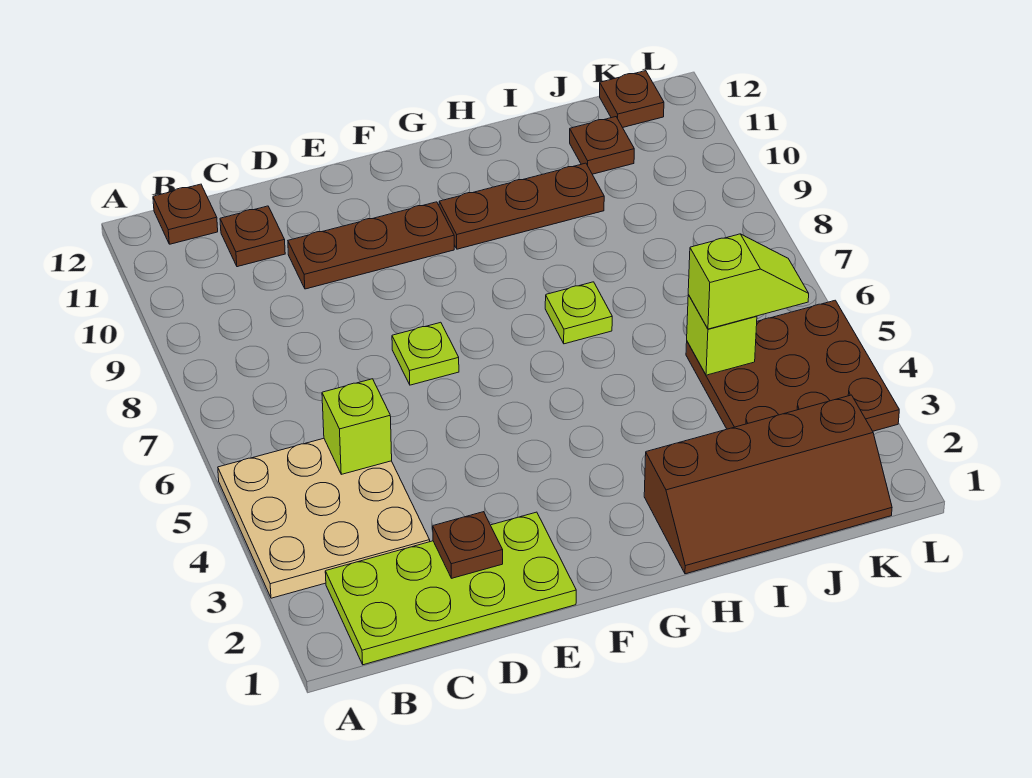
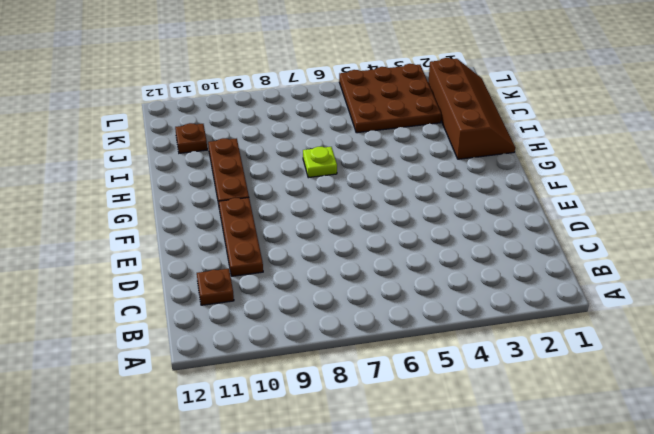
none -> tan 3x3 plate [218,438,430,598]
none -> lime 2x4 plate [325,512,576,665]
none -> brown 1x1 plate [153,184,218,244]

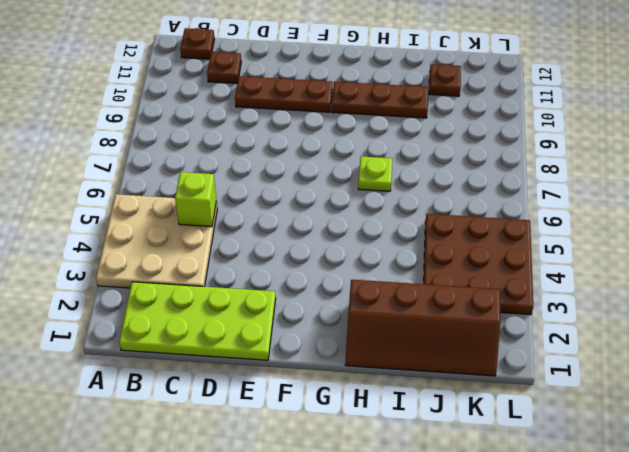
none -> lime 1x1 plate [392,322,459,385]
none -> brown 1x1 plate [600,71,664,128]
none -> brown 1x1 plate [433,512,503,578]

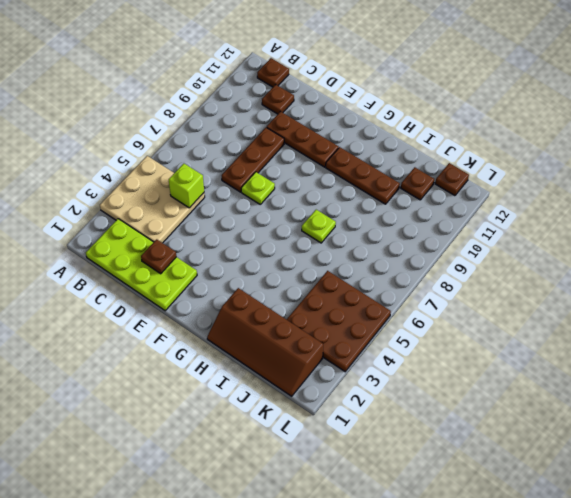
brown 1x3 plate [222,127,284,192] -> none
none -> lime 1x1 brick [687,295,757,375]
none -> lime 1x2 slope [688,234,809,329]

